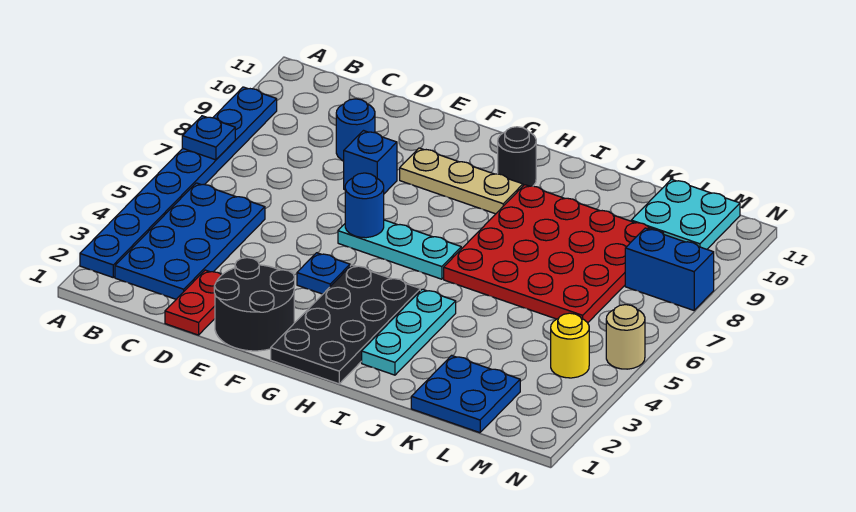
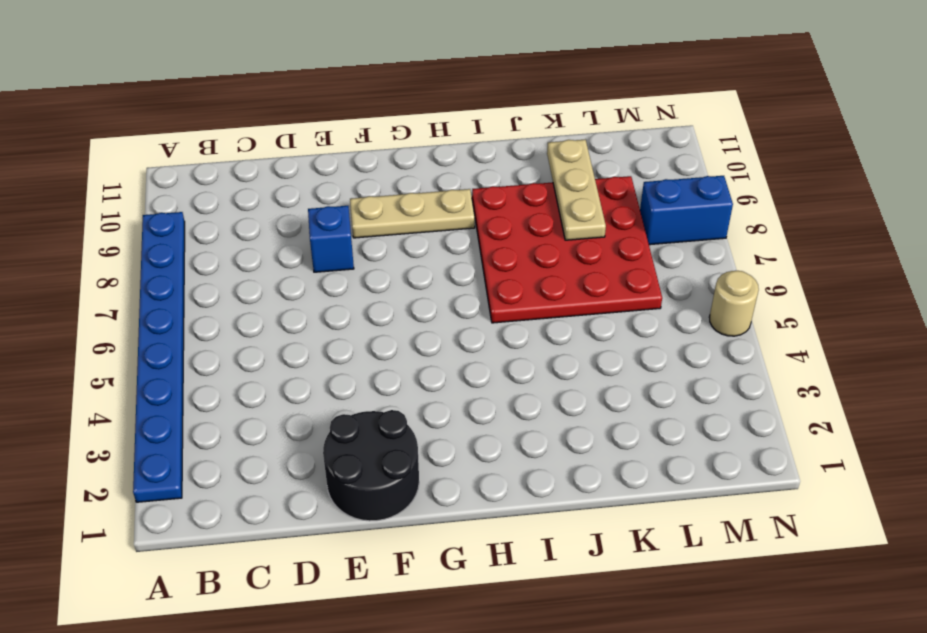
tan 1x3 plate [547,140,606,240] -> none
none -> blue 2x4 plate [115,183,265,299]
none -> red 1x2 plate [165,270,221,335]
none -> blue 1x1 round brick [336,99,375,161]

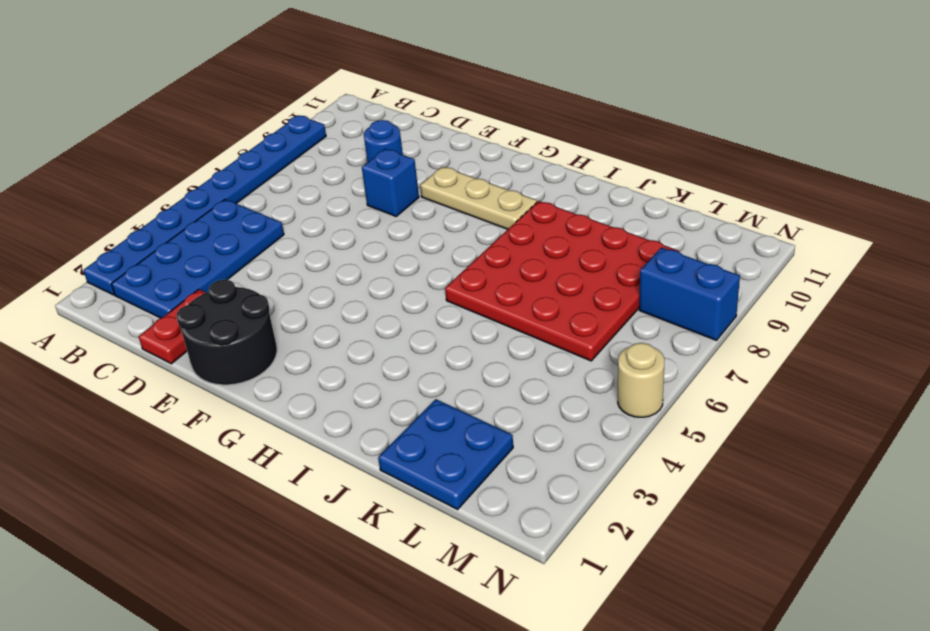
none -> blue 1x1 plate [297,253,350,294]
none -> cyan 1x3 plate [338,220,461,279]
none -> black 2x4 plate [271,265,420,384]

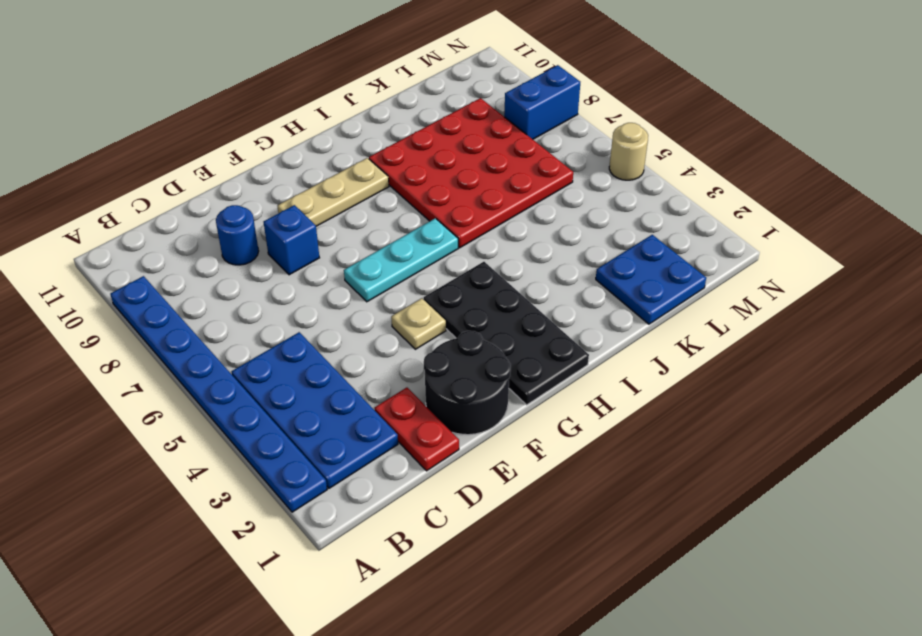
tan 1x1 plate [391,298,446,349] -> blue 1x1 plate [297,253,350,294]
none -> black 1x1 round brick [498,127,536,186]
none -> cyan 1x3 plate [362,289,456,375]
none -> cyan 2x2 plate [631,179,740,249]

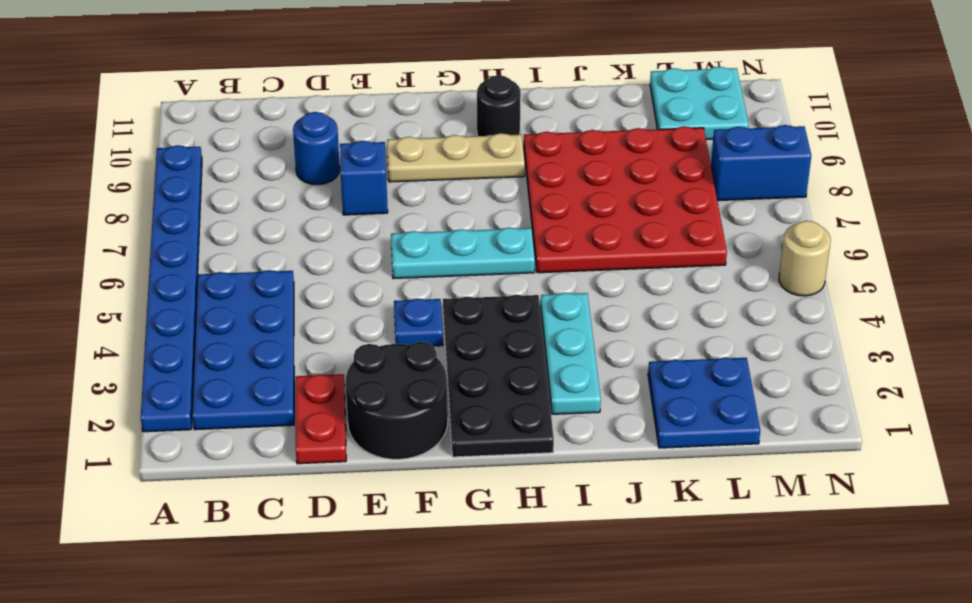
none -> yellow 1x1 round brick [551,313,589,378]
none -> blue 1x1 plate [182,116,235,160]
none -> blue 1x1 round brick [345,173,384,238]

